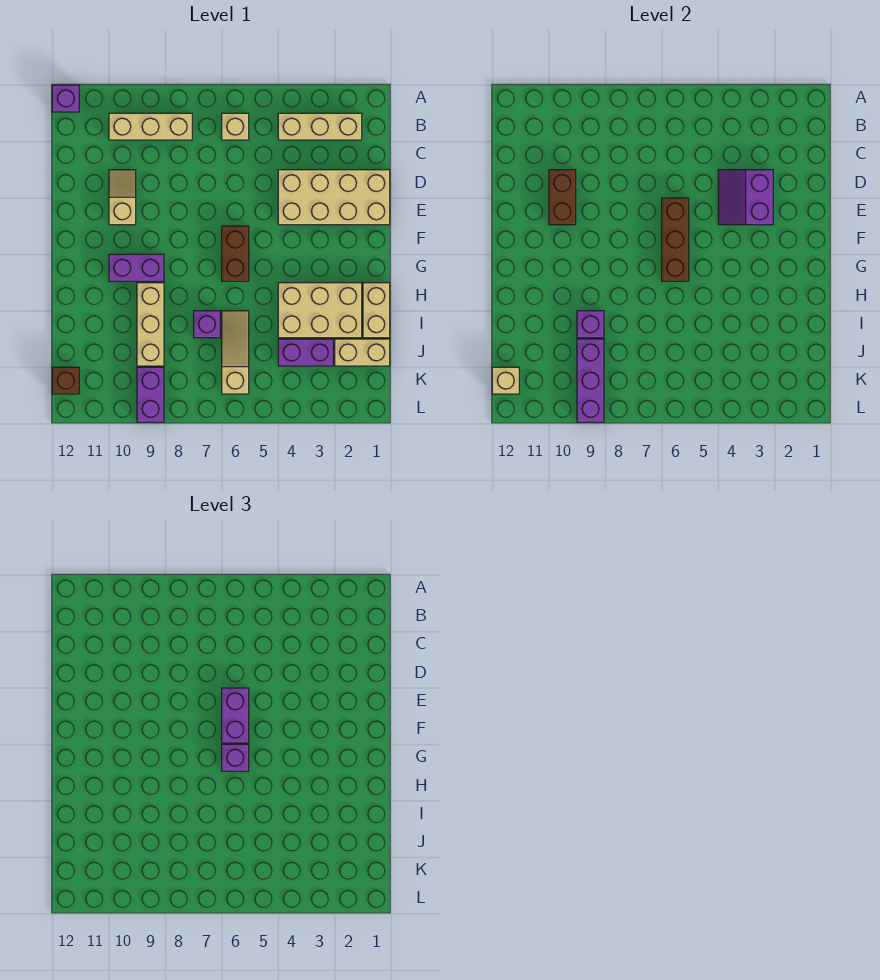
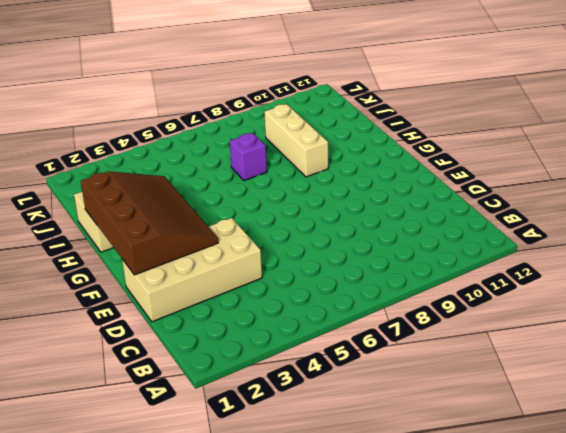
brown 3x4 slope [81,171,218,275] -> purple 2x2 slope [718,170,773,225]
none -> purple 1x1 brick [52,85,79,112]
none -> tan 1x3 brick [278,113,362,140]
none -> tan 1x1 brick [222,113,249,140]

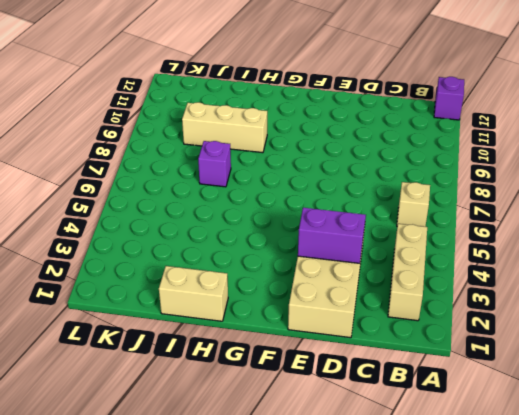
none -> tan 1x3 brick [109,113,192,140]
none -> tan 1x2 slope [109,170,136,225]
none -> brown 1x2 brick [222,226,249,281]

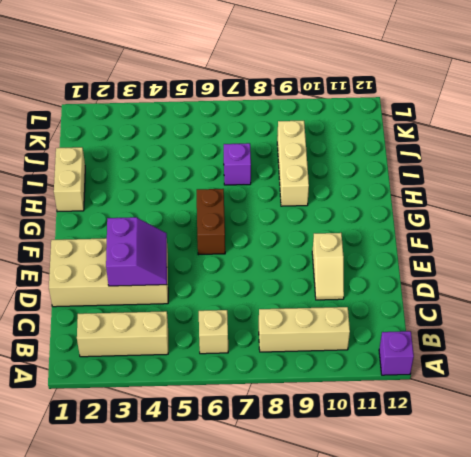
none -> purple 1x2 brick [109,254,164,281]
none -> tan 2x3 brick [278,283,362,338]
none -> tan 1x3 slope [222,311,249,394]

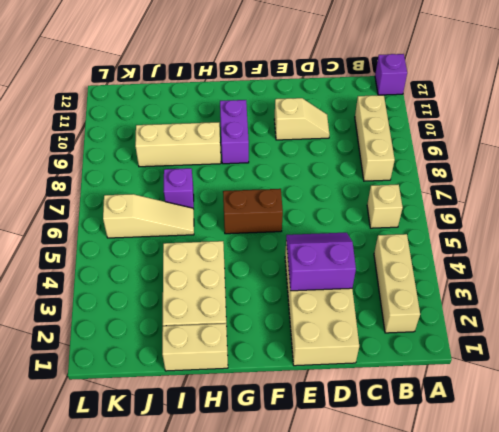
none -> tan 1x2 brick [335,339,390,366]
none -> purple 1x2 brick [278,339,333,366]
none -> purple 1x2 brick [137,367,164,422]

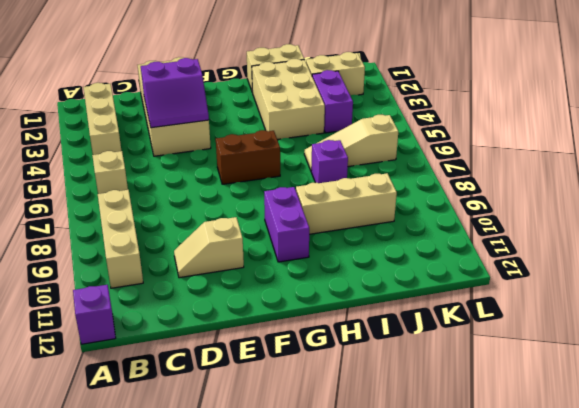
tan 1x2 brick [306,52,365,95] -> tan 1x2 brick turned to [335,339,390,366]
none -> purple 1x2 brick [137,367,164,422]
none -> brown 1x1 brick [52,367,79,394]
none -> brown 1x2 brick [549,170,576,225]

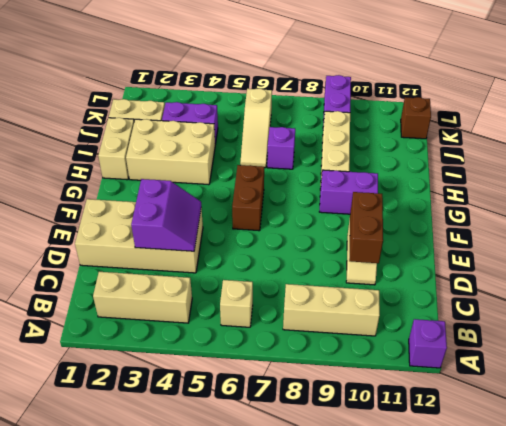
none -> brown 1x3 brick [662,198,689,281]
none -> purple 1x1 brick [577,311,604,338]
none -> purple 1x3 brick [577,339,604,422]

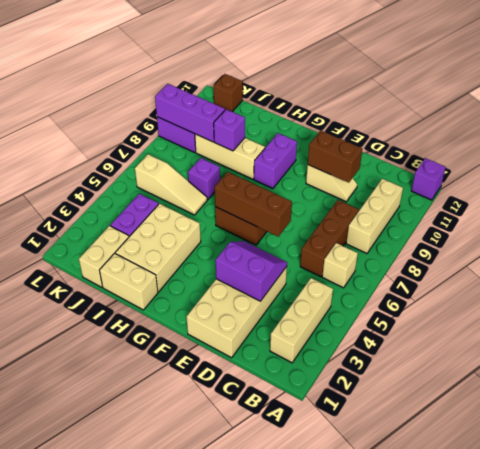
brown 1x3 brick [300,200,359,277] -> none
none -> tan 1x1 brick [492,367,519,394]
none -> purple 1x2 brick [222,688,249,743]
none -> purple 1x1 brick [222,744,249,771]

